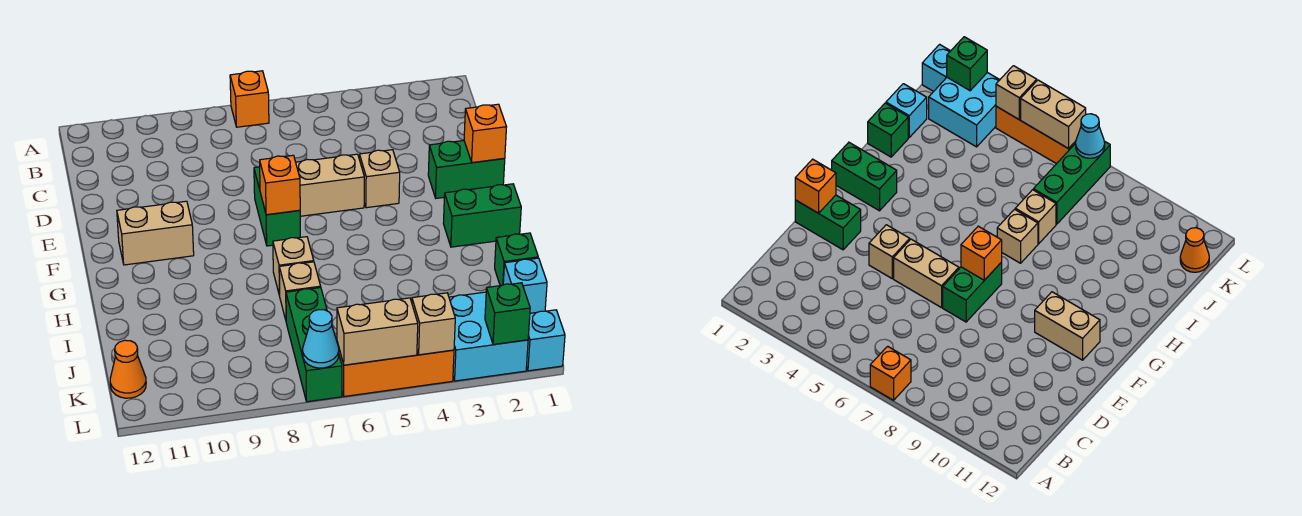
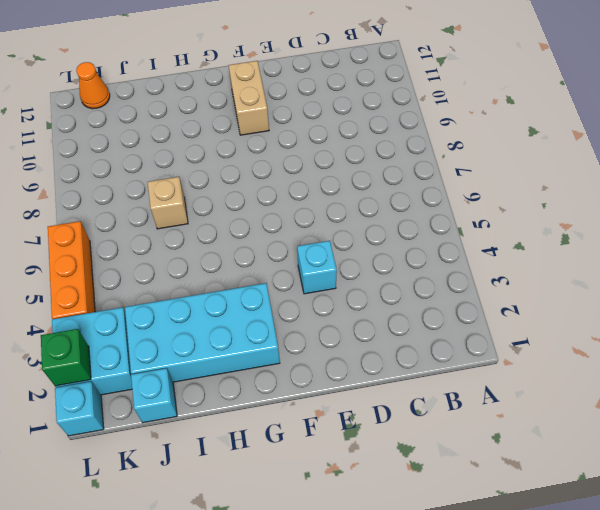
cyan 1x1 brick [297,241,337,294] -> tan 1x1 brick [359,150,400,208]
cyan 2x4 brick [125,283,280,382] -> green 1x2 brick [443,184,521,247]
none -> orange 1x1 brick [230,71,269,127]
none -> green 1x2 brick [428,140,505,198]
none -> tan 1x2 brick [296,154,364,216]

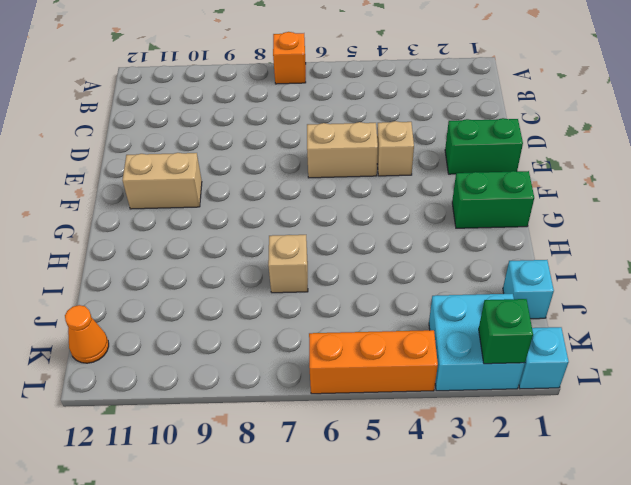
none -> green 1x2 brick [254,167,300,246]
none -> tan 1x1 brick [273,237,314,295]
none -> green 1x1 brick [495,233,538,286]

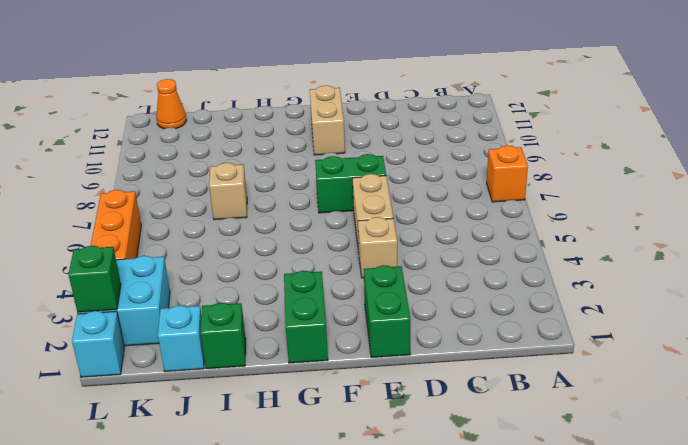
none -> tan 1x1 brick [273,237,314,295]
none -> green 1x3 brick [286,288,342,402]
none -> orange 1x1 brick [464,104,506,163]

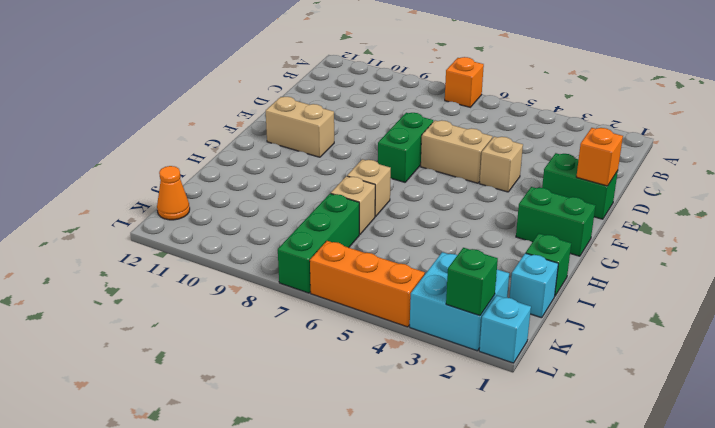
none -> orange 1x1 brick [260,155,300,215]
none -> tan 1x1 brick [412,293,455,355]
none -> tan 1x2 brick [337,298,418,365]

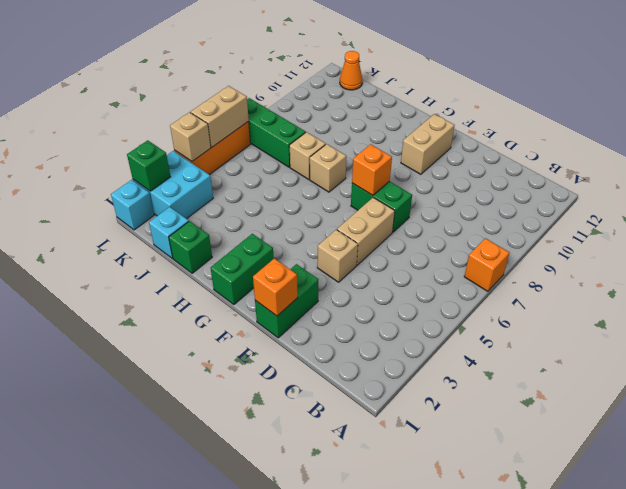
none -> cyan 1x1 cone [303,310,339,368]

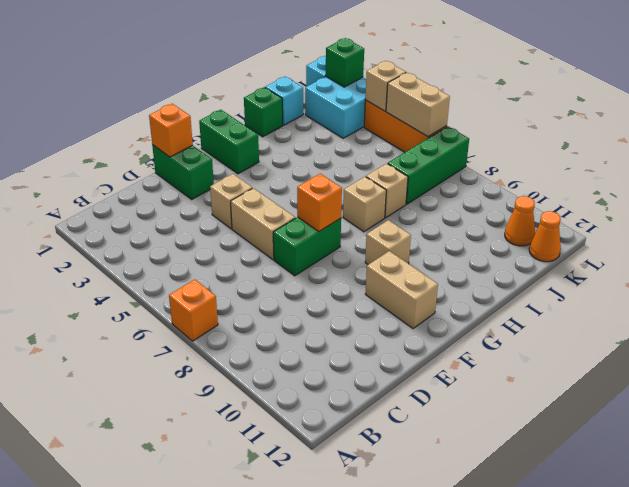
tan 1x1 brick [365,220,411,265] -> none
orange 1x1 cone [505,196,535,246] -> none
none -> cyan 1x1 cone [303,310,339,368]

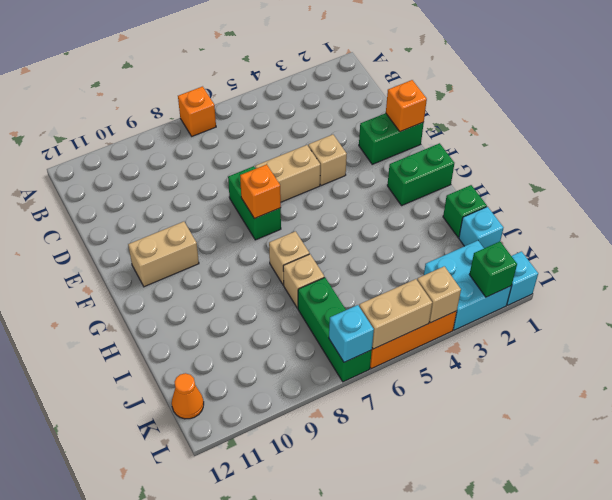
cyan 1x1 brick [329,305,374,362] -> cyan 1x1 cone [303,310,339,368]

